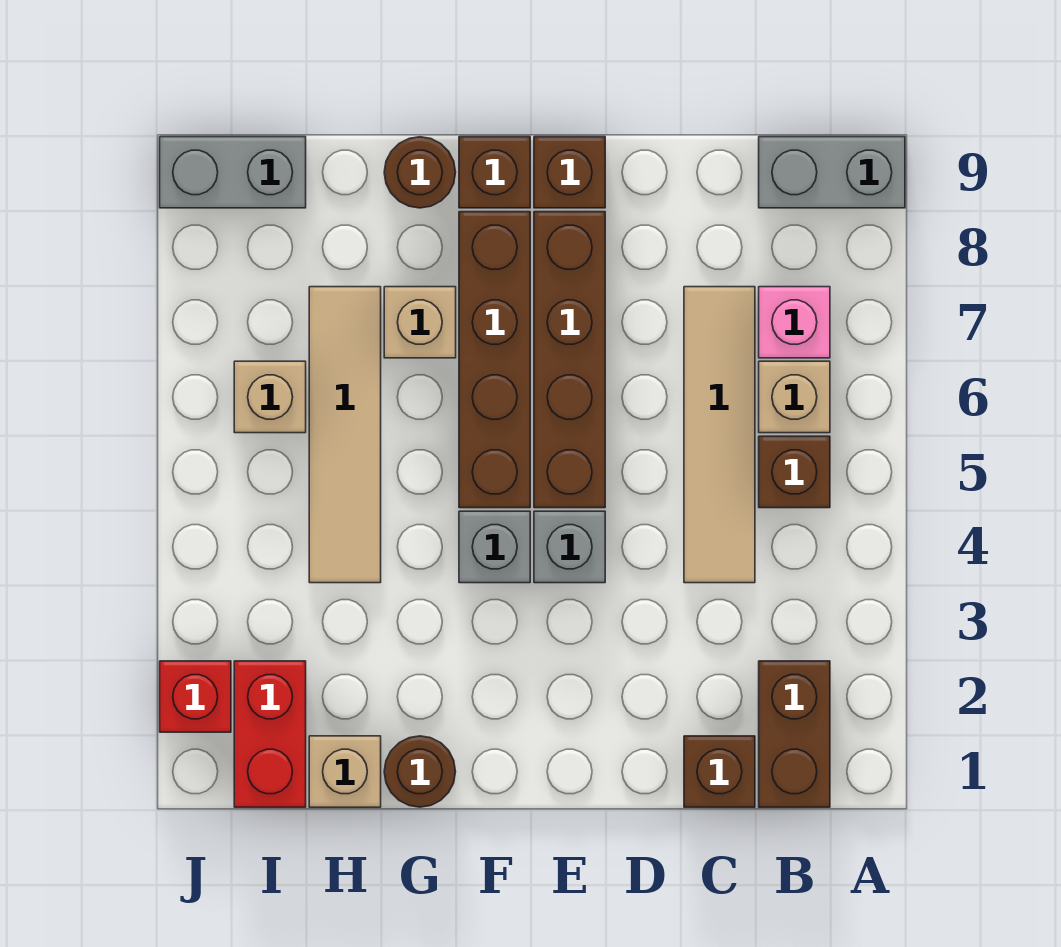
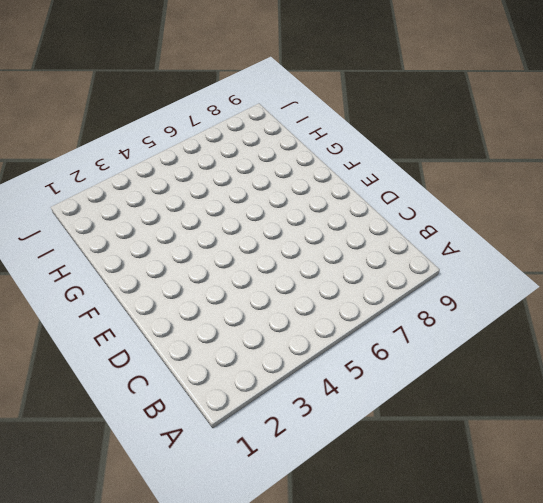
none -> grey 1x2 brick [759,137,905,208]
none -> brown 1x2 brick [759,661,830,807]
none -> brown 1x1 brick [759,436,830,508]

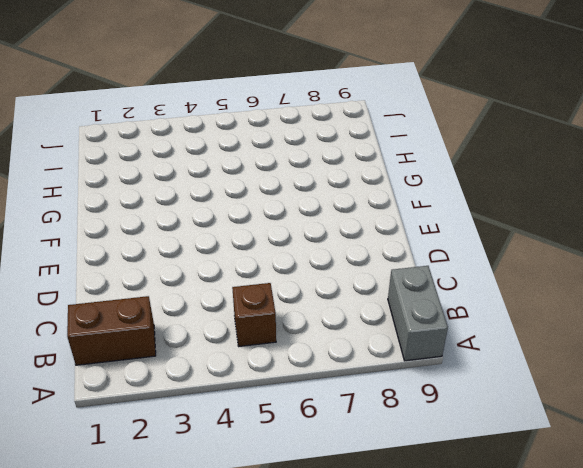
none -> tan 1x1 brick [759,361,830,433]
none -> pink 1x1 brick [759,287,830,358]
none -> brown 1x1 brick [684,736,755,807]

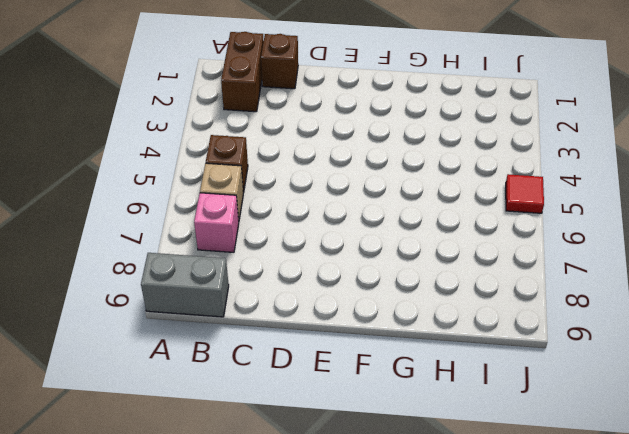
red 1x1 tile [506,174,544,213] -> none
none -> tan 1x4 tile [684,287,755,583]
none -> grey 1x1 brick [534,511,605,583]
none -> brown 1x4 brick [534,212,605,508]

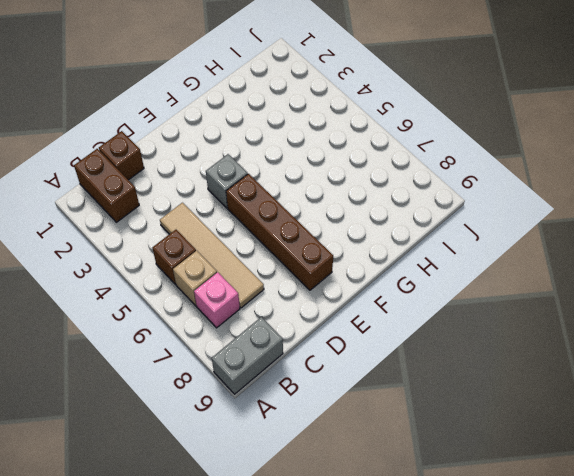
none -> brown 1x1 brick [534,137,605,208]
none -> grey 1x1 brick [459,511,530,583]
none -> brown 1x4 brick [459,212,530,508]

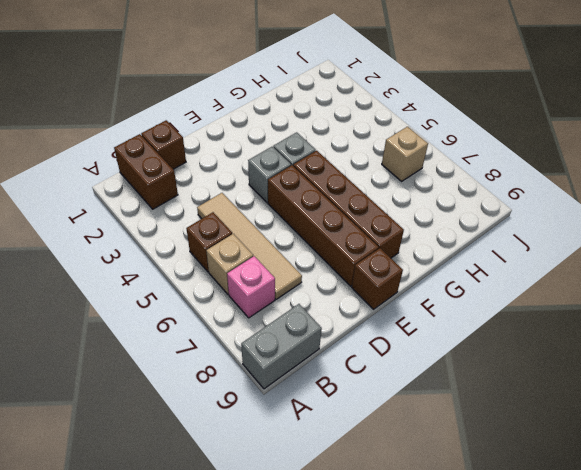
none -> brown 1x1 brick [459,137,530,208]
none -> brown 1x1 round brick [384,736,456,807]
none -> tan 1x1 brick [384,287,456,358]

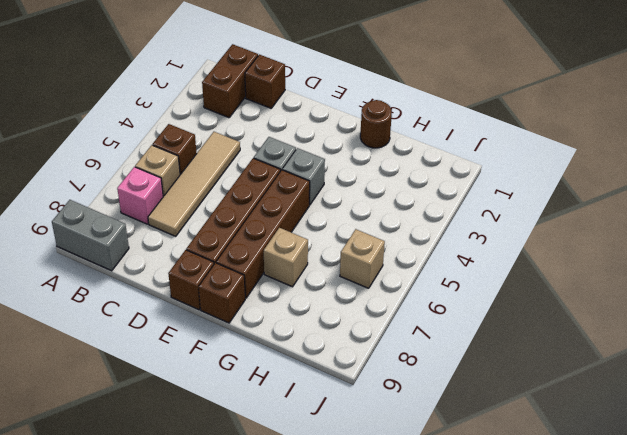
none -> brown 1x1 round brick [384,137,456,208]
none -> tan 1x1 brick [309,736,381,807]
none -> tan 1x4 tile [309,287,381,583]

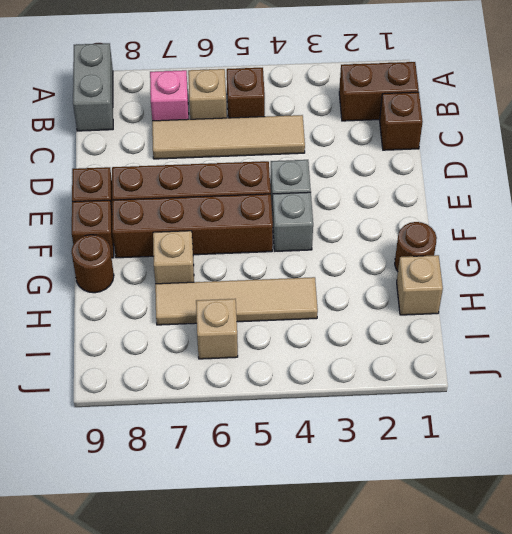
none -> red 1x2 brick [234,661,306,807]
none -> grey 1x2 brick [160,137,306,208]
none -> red 1x1 brick [160,661,231,732]

